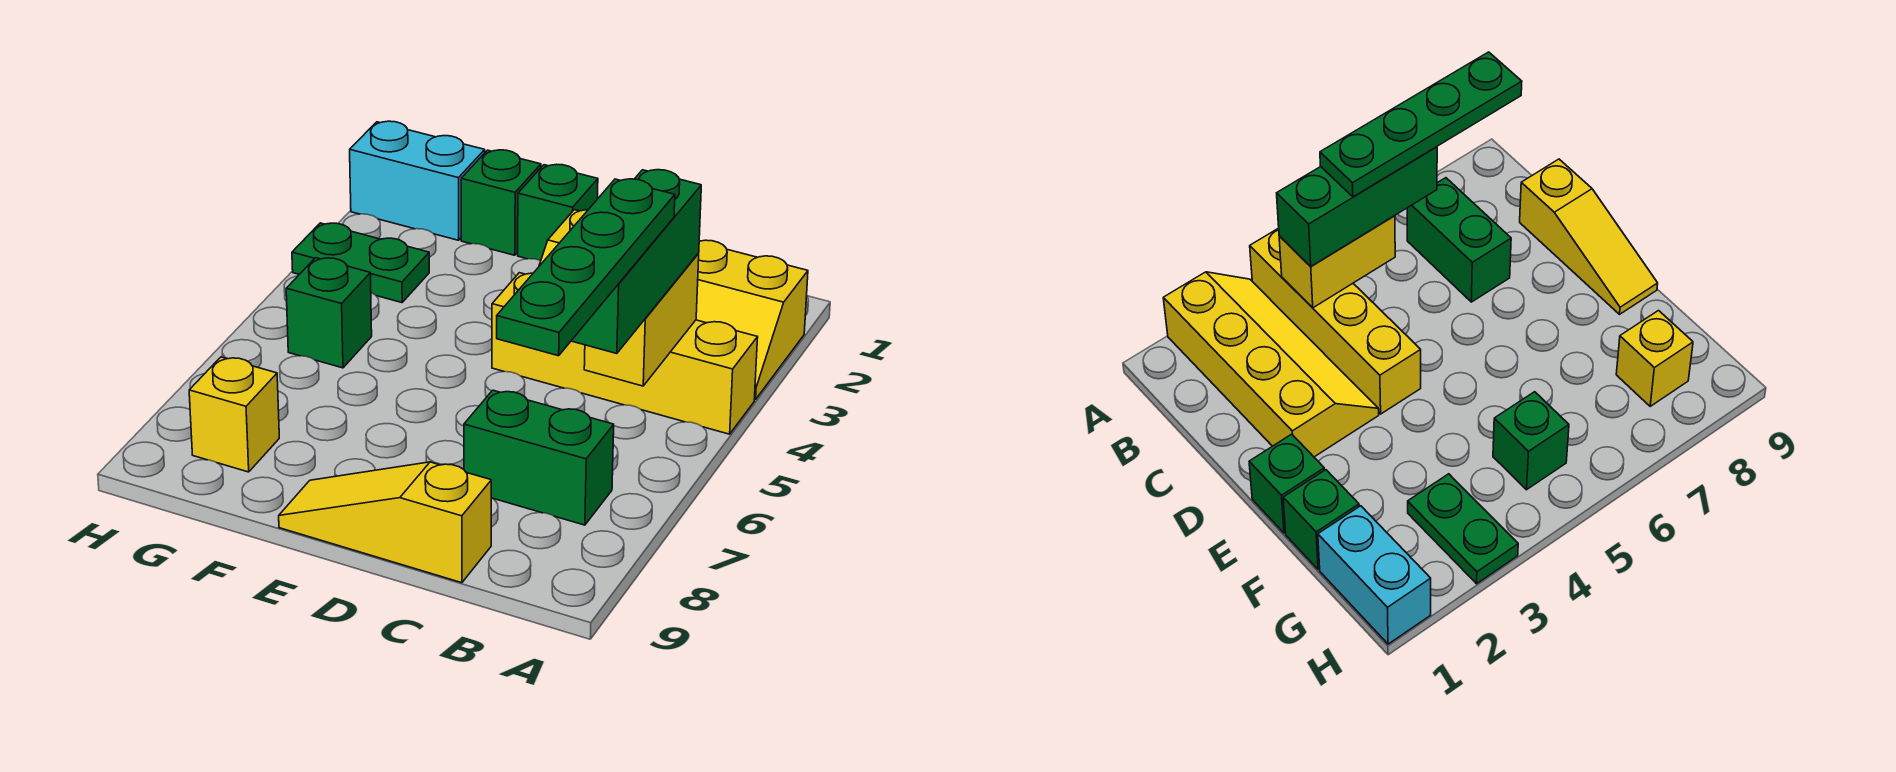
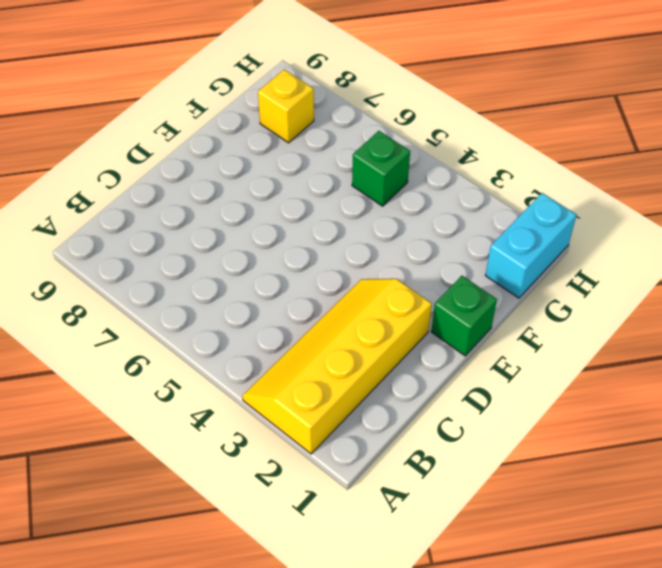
none -> yellow 1x4 brick [492,273,758,434]
none -> green 1x2 brick [464,390,614,525]
none -> yellow 1x3 slope [279,462,491,583]

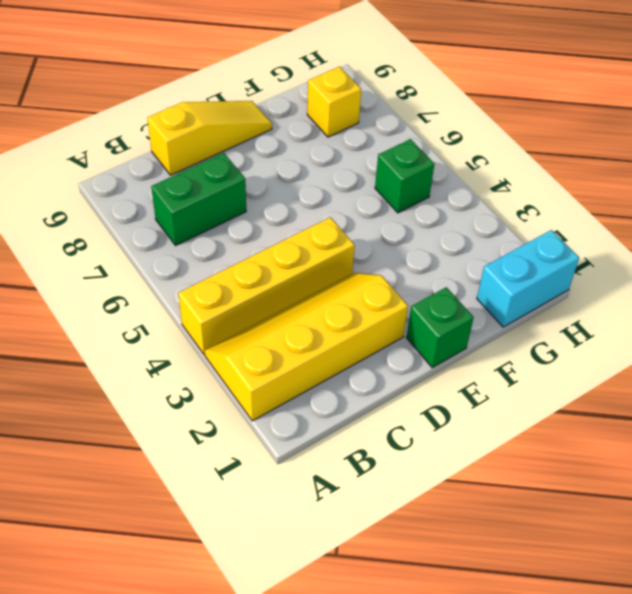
none -> green 1x1 brick [461,150,541,255]
none -> green 1x2 plate [292,223,429,303]
none -> yellow 1x2 brick [584,253,699,386]

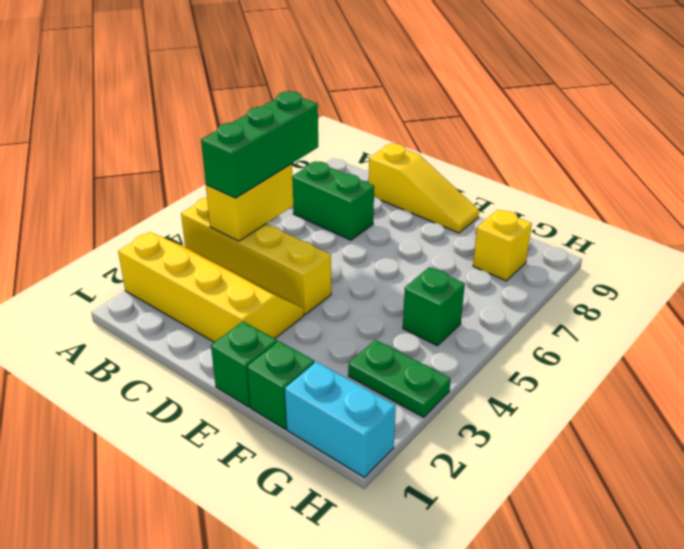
none -> green 1x4 plate [497,179,675,356]

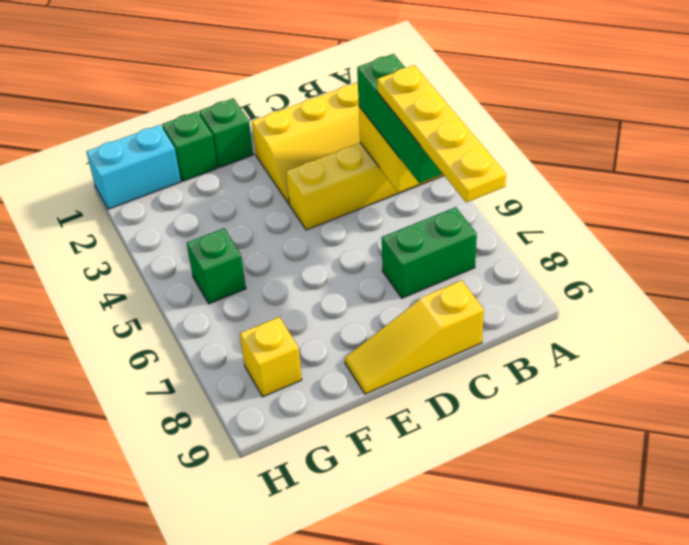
yellow 1x4 plate [377,65,506,202] -> green 1x4 plate [497,179,675,356]
none -> green 1x2 plate [292,223,429,303]

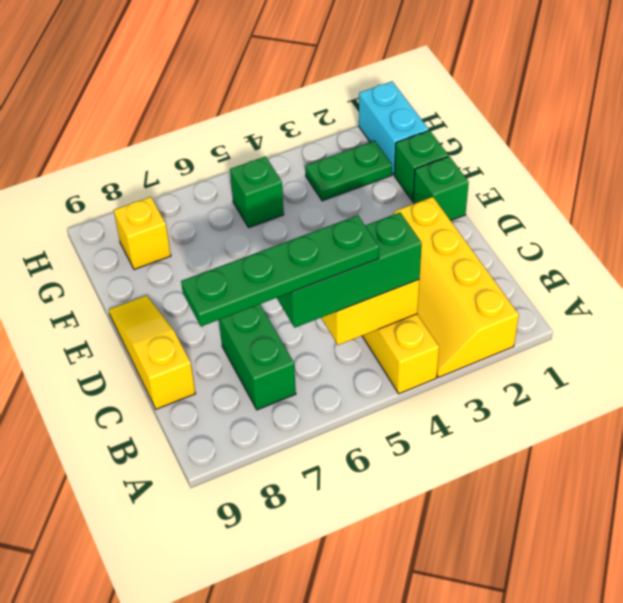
green 1x2 plate [305,141,392,201] -> green 1x2 plate turned to [292,223,429,303]

